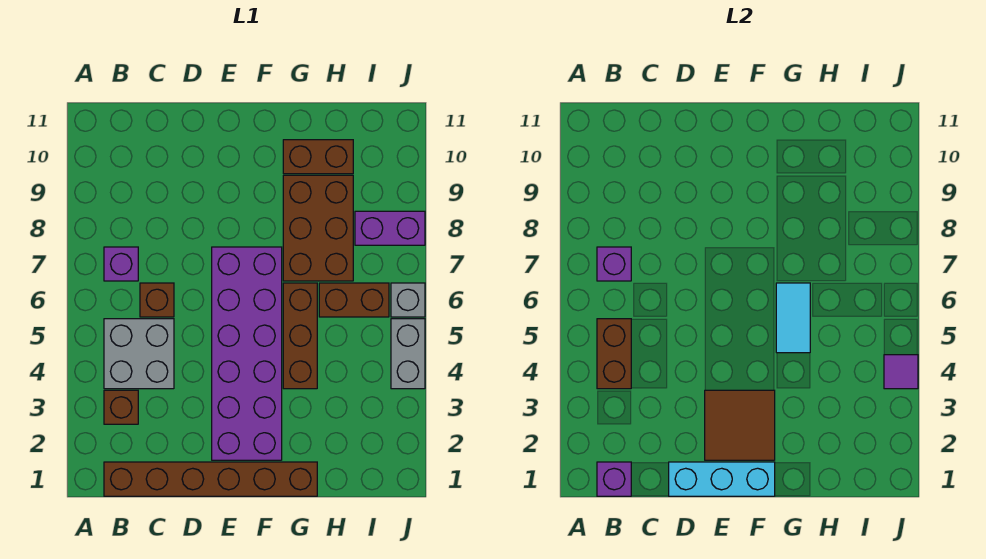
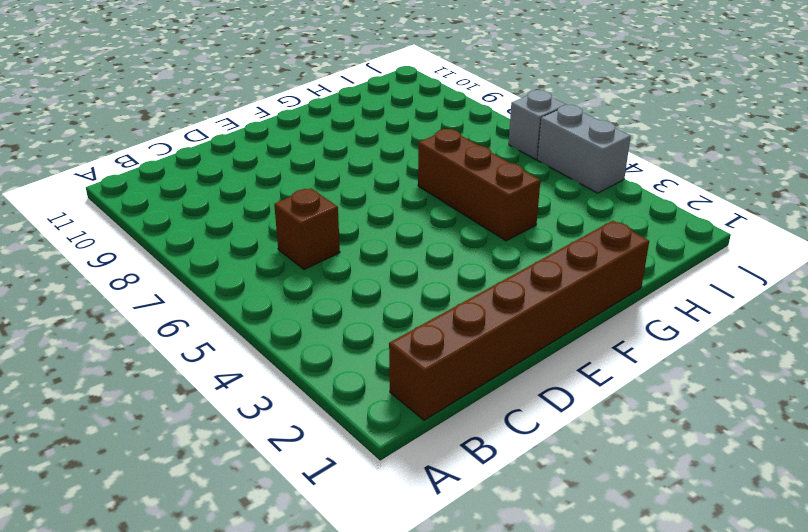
none -> brown 1x1 brick [104,390,138,424]
none -> grey 2x2 brick [104,319,174,389]
none -> purple 1x1 brick [104,247,138,281]

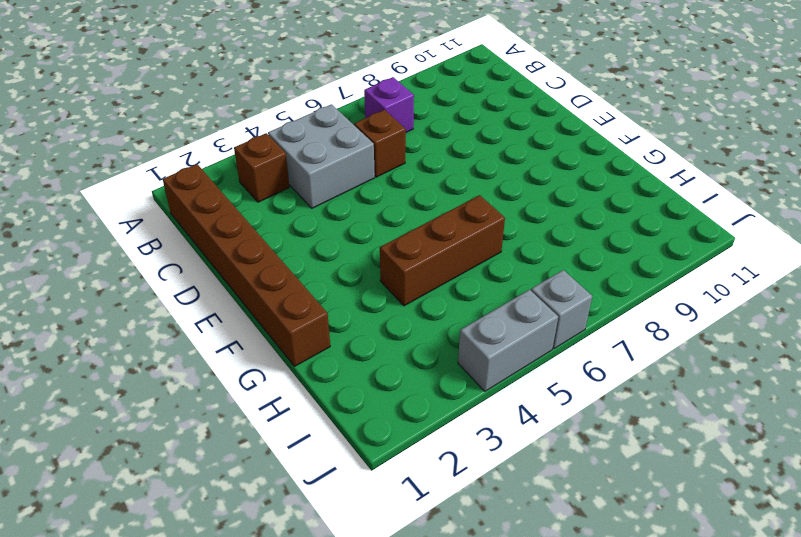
none -> purple 2x6 brick [212,247,282,460]
none -> brown 2x3 brick [283,175,353,281]
none -> brown 1x2 brick [283,140,353,174]

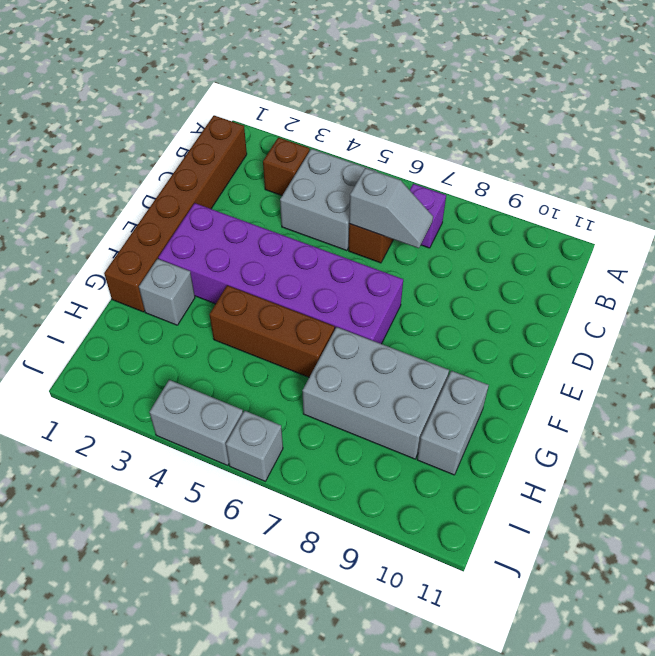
grey 1x2 slope [349,168,433,248] -> none
grey 1x1 brick [139,259,195,325] -> none
grey 2x3 brick [302,327,449,459] -> brown 2x3 brick [283,175,353,281]
grey 1x2 brick [417,371,489,475] -> brown 1x2 brick [283,140,353,174]
none -> brown 1x2 brick [319,283,389,317]
none -> purple 1x2 brick [355,211,425,245]
none -> purple 1x1 brick [597,462,631,496]

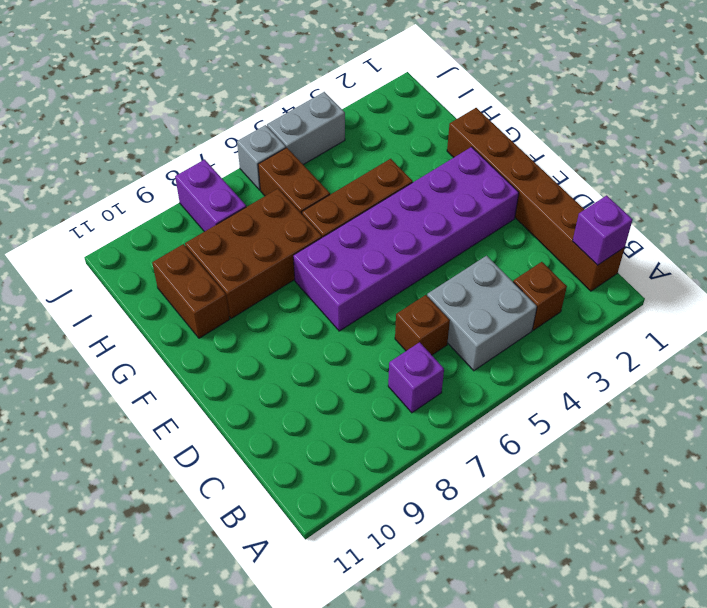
none -> brown 1x2 brick [597,319,631,389]
none -> purple 1x1 brick [597,247,631,281]
none -> cyan 1x3 brick [669,462,775,496]

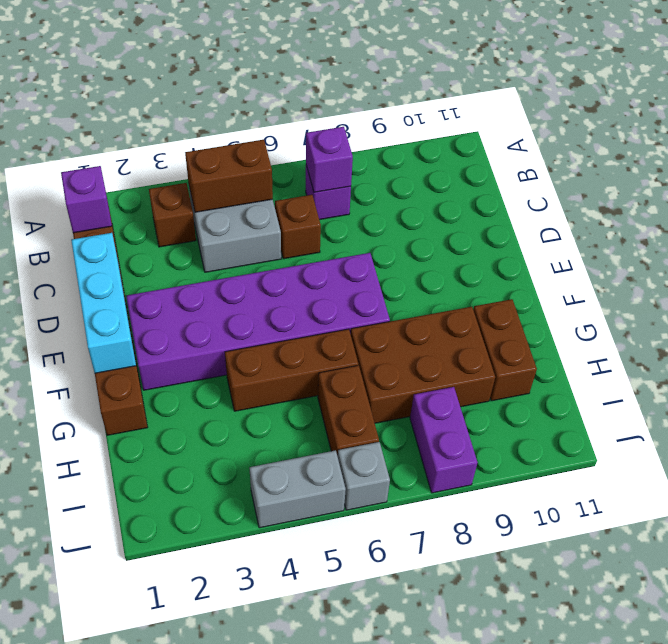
none -> brown 2x2 tile [705,390,775,460]
none -> cyan 1x2 tile [776,283,810,353]
none -> purple 1x1 tile [884,355,918,389]

